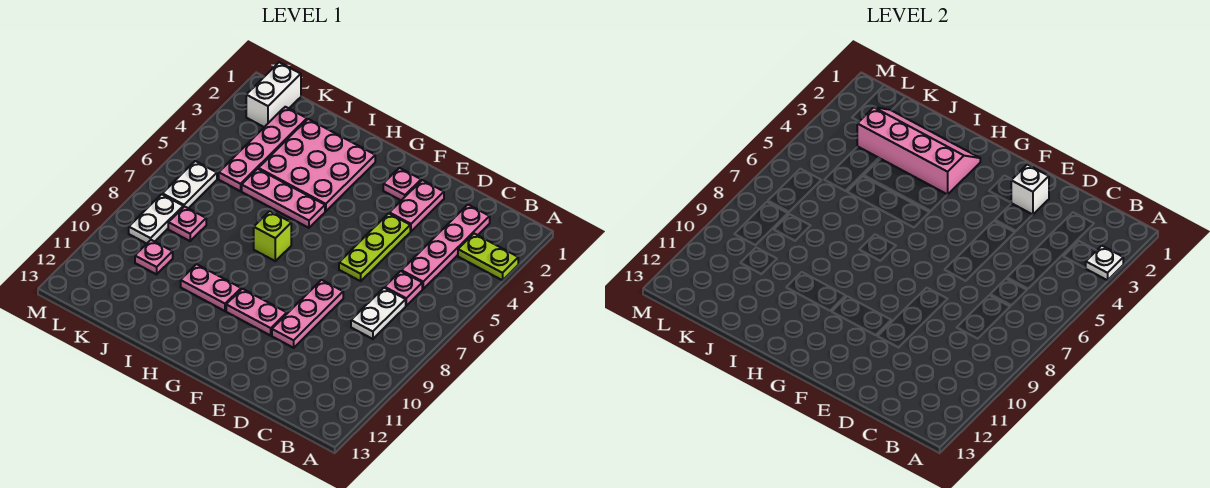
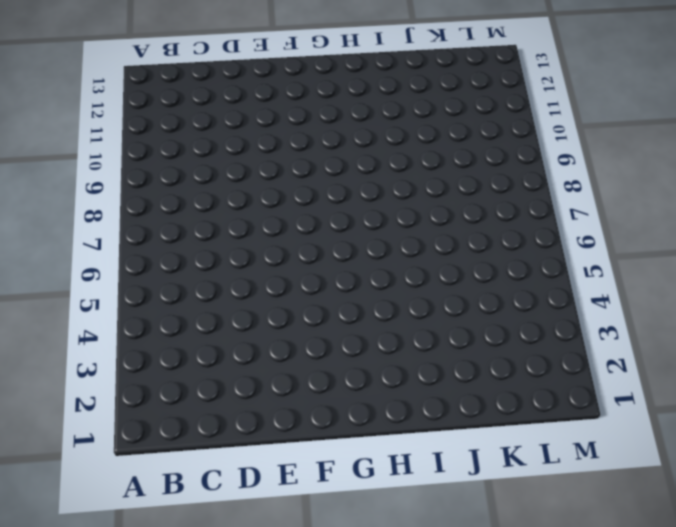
none -> lime 1x2 plate [458,234,518,280]
none -> pink 1x4 plate [402,205,490,289]
none -> pink 1x1 plate [385,271,422,306]

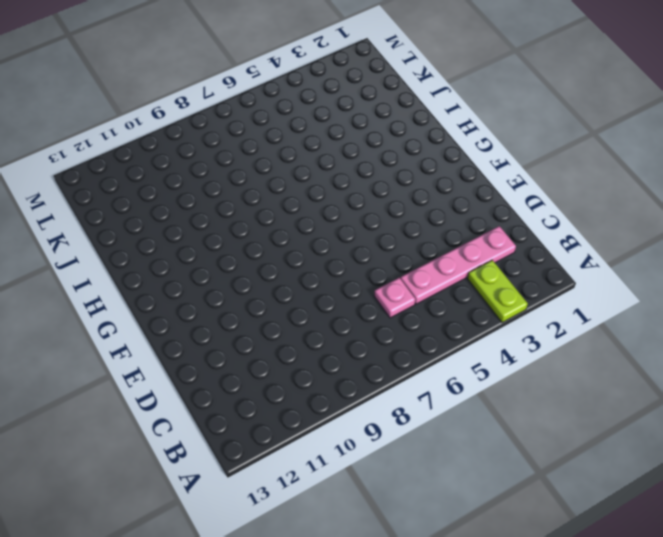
none -> white 1x2 plate [351,288,406,339]
none -> pink 1x2 plate [389,180,444,231]
none -> lime 1x3 plate [339,213,410,281]

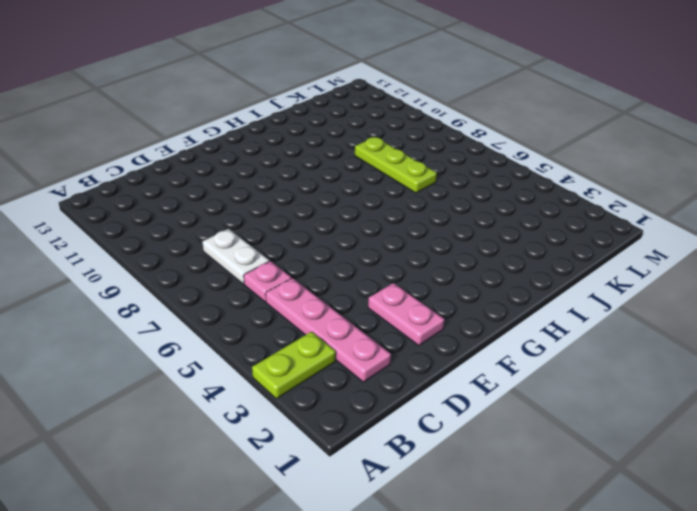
lime 1x3 plate [355,137,437,193] -> lime 1x3 plate moved to [339,213,410,281]
none -> pink 1x3 plate [272,280,343,348]
none -> pink 1x1 plate [383,168,421,200]
none -> pink 1x2 plate [226,289,287,335]

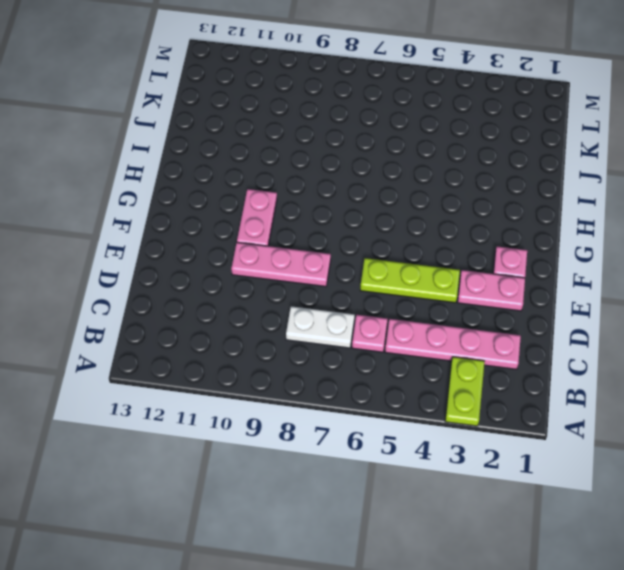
none -> pink 3x3 plate [258,119,375,211]
none -> pink 1x3 plate [242,169,325,228]
none -> lime 1x1 brick [254,211,291,261]

